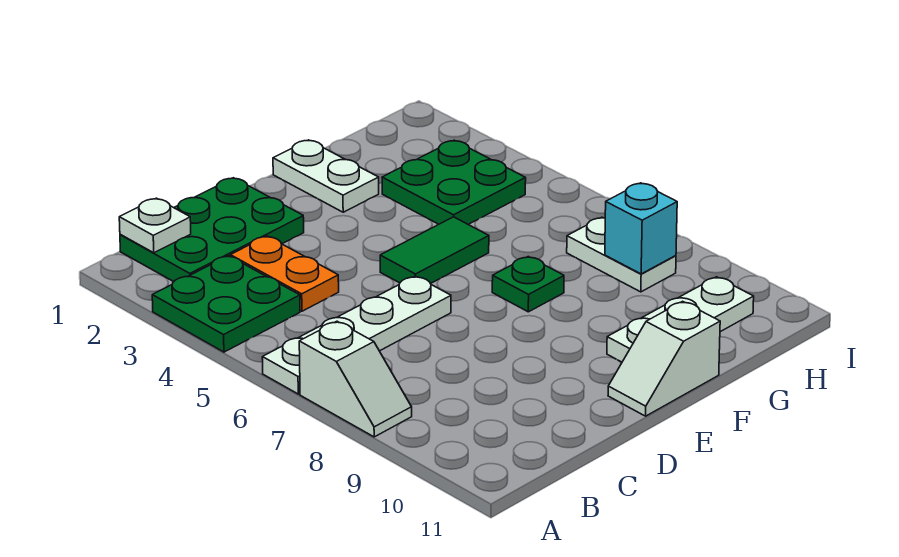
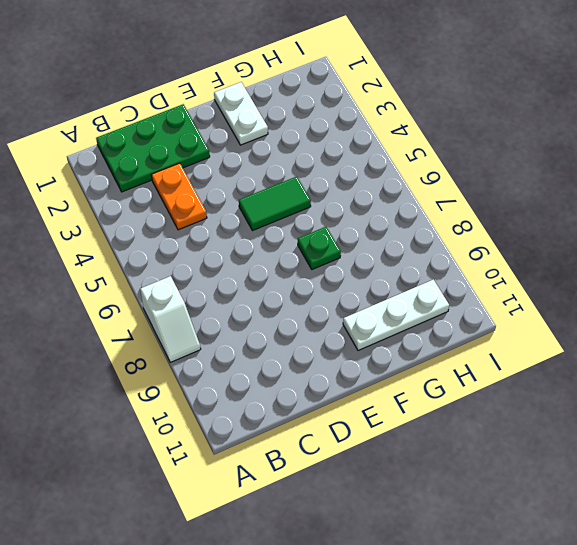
none -> green 2x2 plate [152,256,300,352]
none -> white 1x4 plate [262,276,451,394]
none -> white 1x2 slope [608,301,720,416]

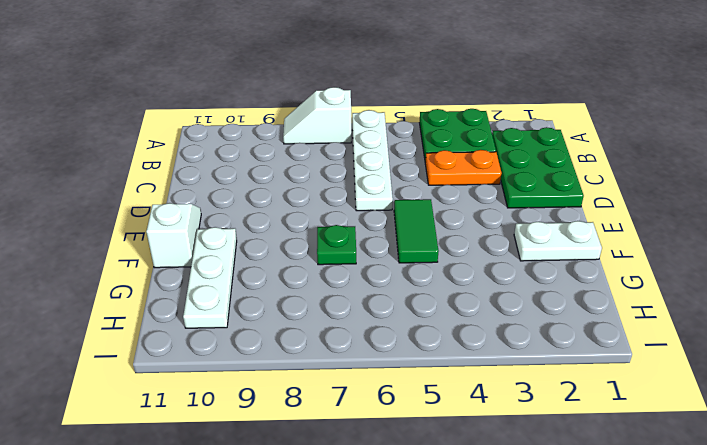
none -> green 2x2 plate [382,140,526,225]
none -> white 1x2 plate [567,217,676,292]
none -> white 1x1 plate [119,198,191,253]

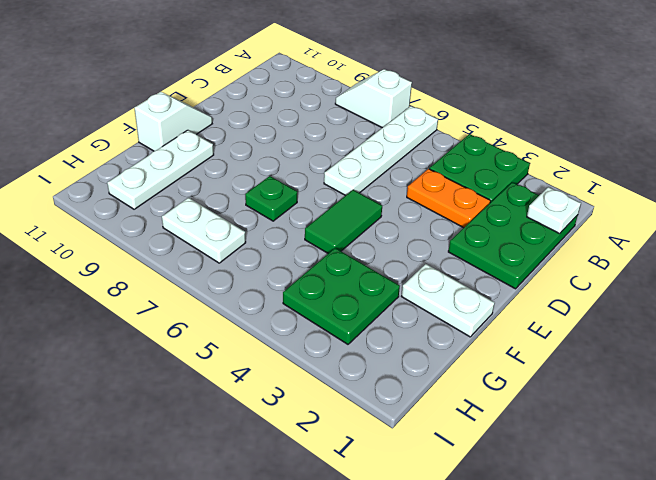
none -> cyan 1x1 brick [605,183,677,274]

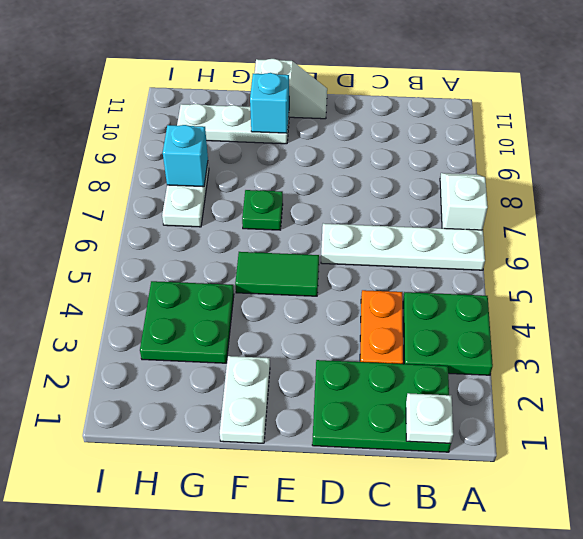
cyan 1x1 brick [250,73,289,133] -> none

